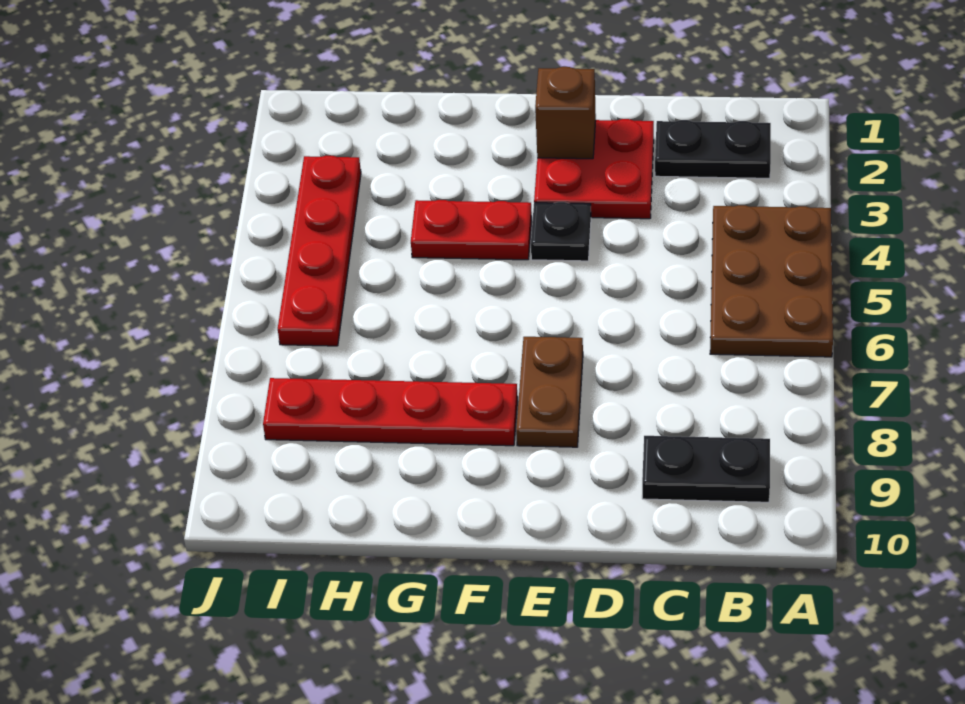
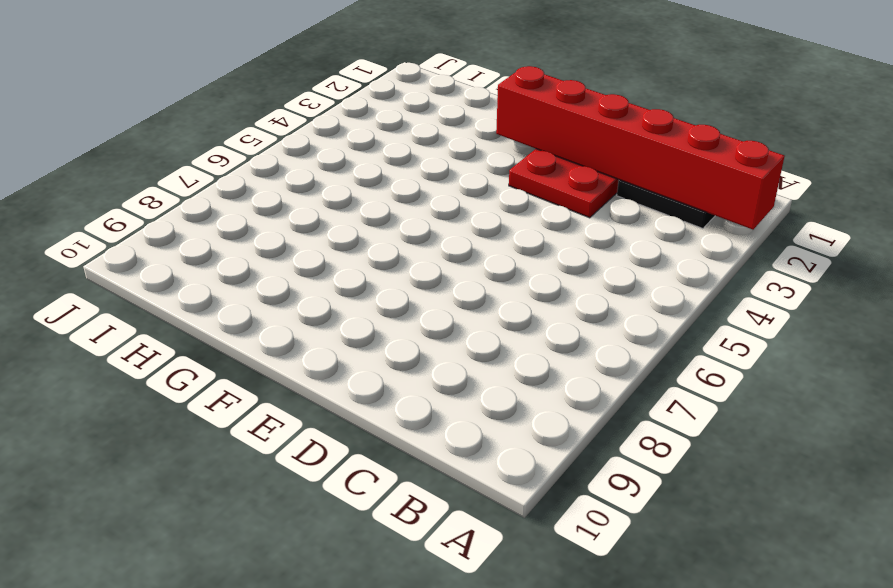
red 1x6 brick [496,66,785,230] -> brown 1x1 brick [535,67,596,159]
none -> brown 2x3 plate [710,205,833,357]
none -> black 1x2 plate [642,436,770,502]

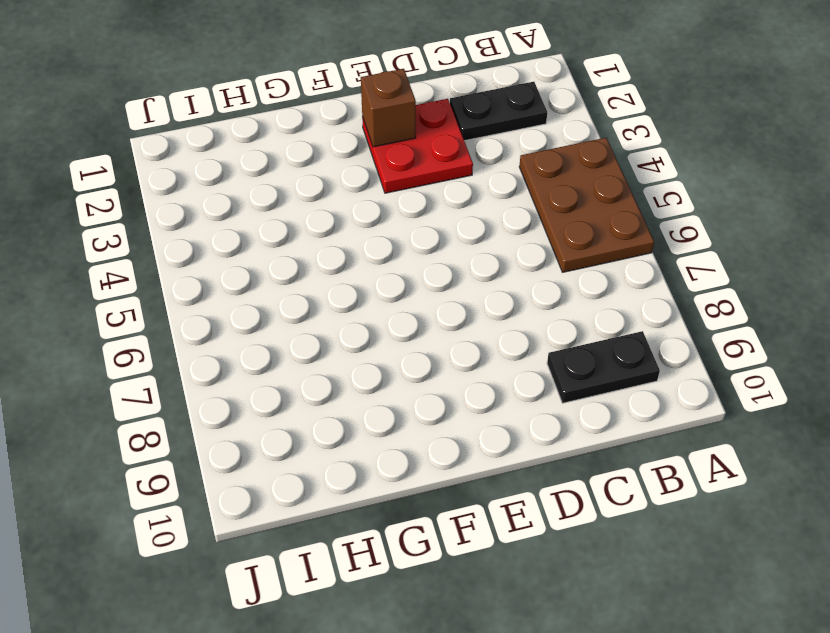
none -> black 1x1 plate [531,202,591,261]
none -> brown 1x2 plate [516,337,583,447]

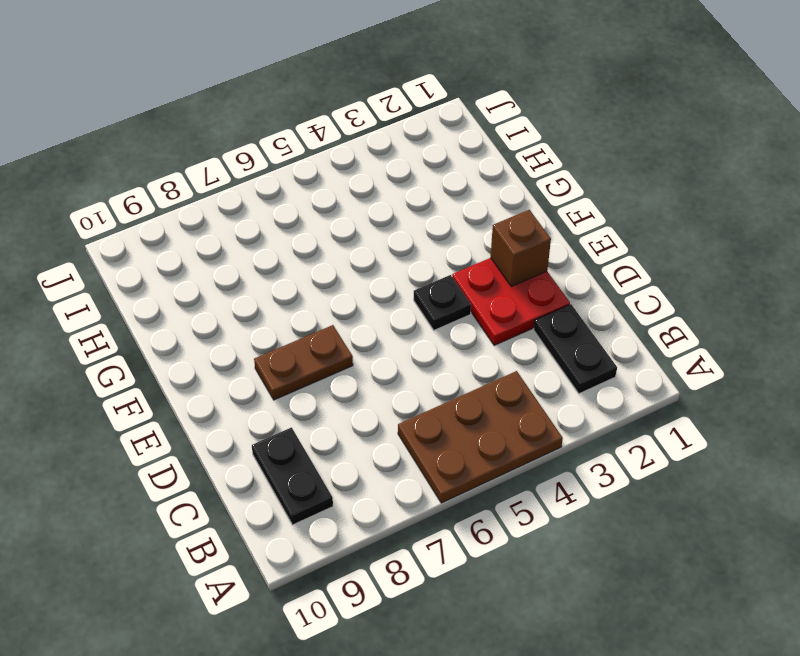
none -> red 1x2 plate [411,200,532,260]
none -> red 1x4 plate [263,378,518,446]

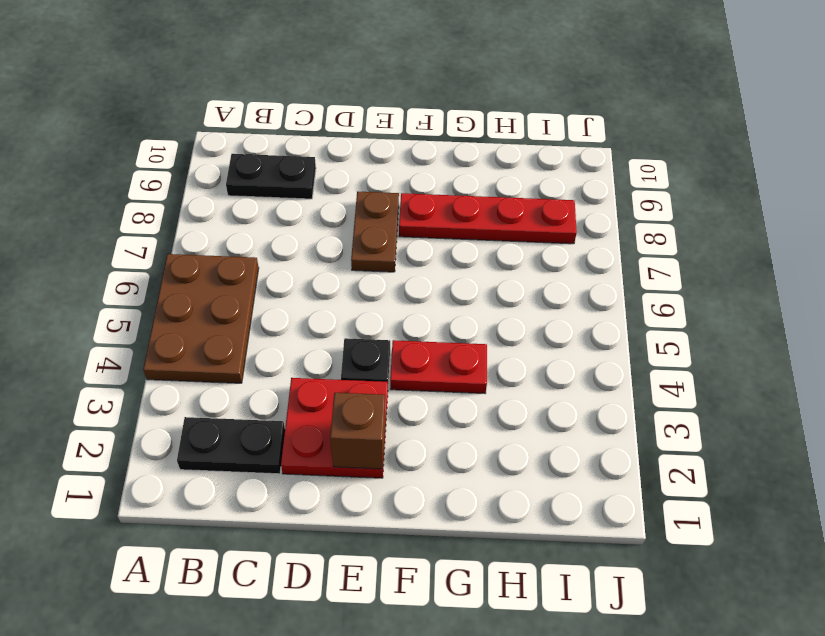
none -> red 1x4 plate [278,156,361,346]

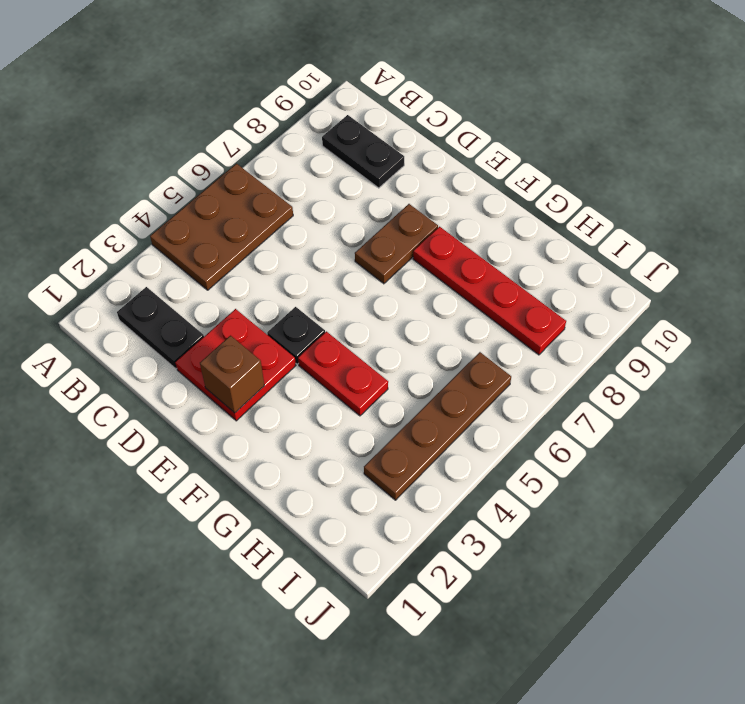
brown 1x4 plate [364,352,511,500] -> red 1x4 plate [278,156,361,346]

